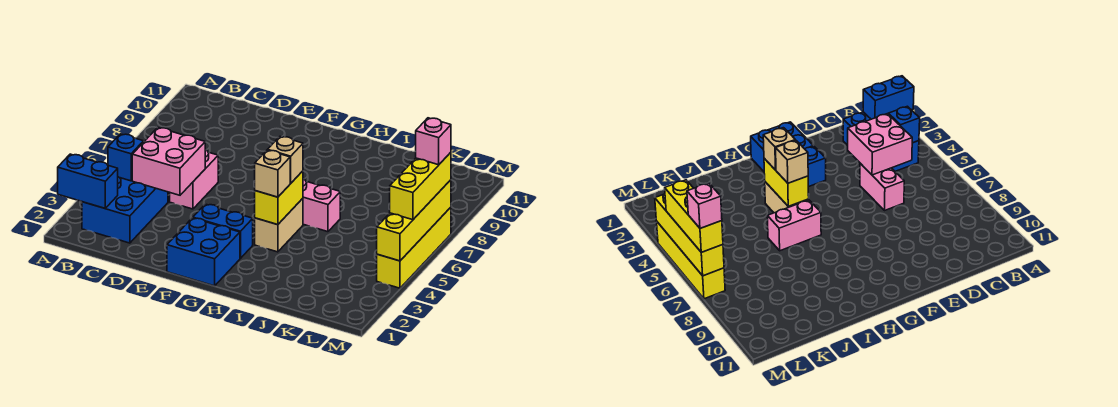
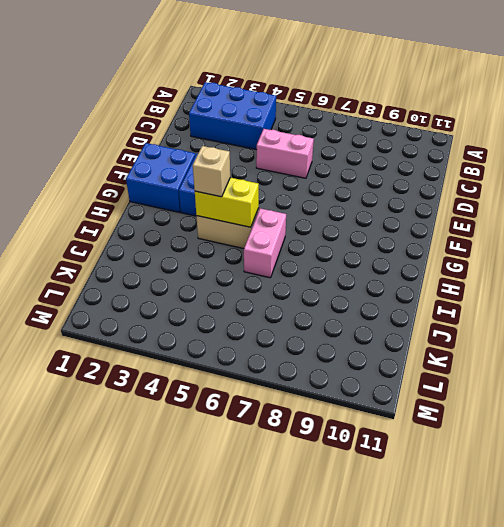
none -> yellow 1x4 brick [377,207,451,288]
none -> blue 1x2 brick [58,154,118,208]
none -> blue 1x1 brick [108,134,144,181]

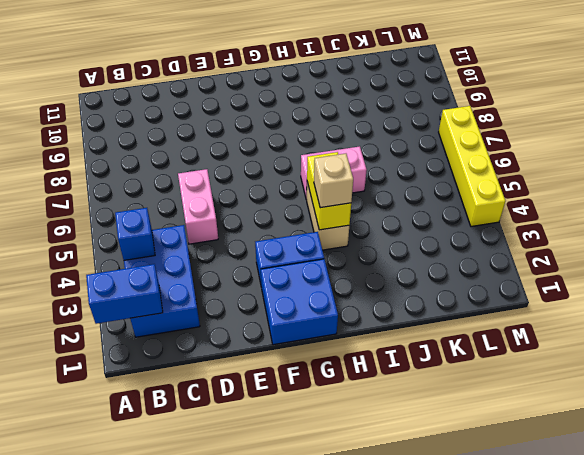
none -> pink 2x2 brick [132,128,205,195]
none -> yellow 1x4 brick [377,180,451,261]
none -> tan 1x1 brick [268,137,303,183]

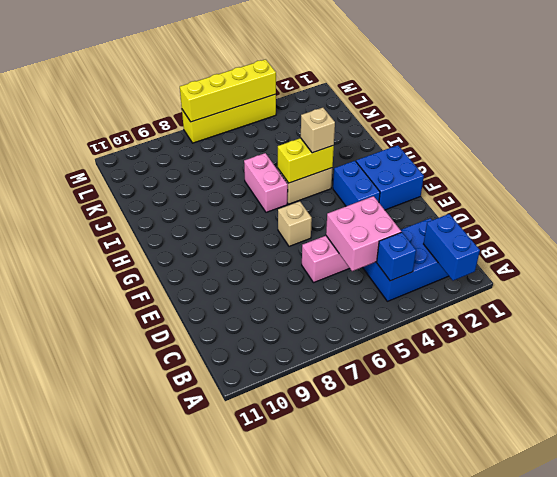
tan 1x1 brick [278,201,312,246] -> tan 1x1 brick moved to [268,137,303,183]
none -> yellow 1x3 brick [390,152,451,220]
none -> pink 1x1 brick [416,118,451,165]

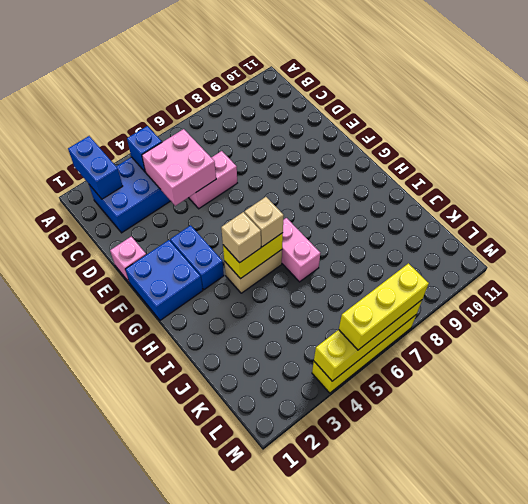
pink 1x1 brick [110,236,146,283] -> pink 1x1 brick moved to [416,118,451,165]

